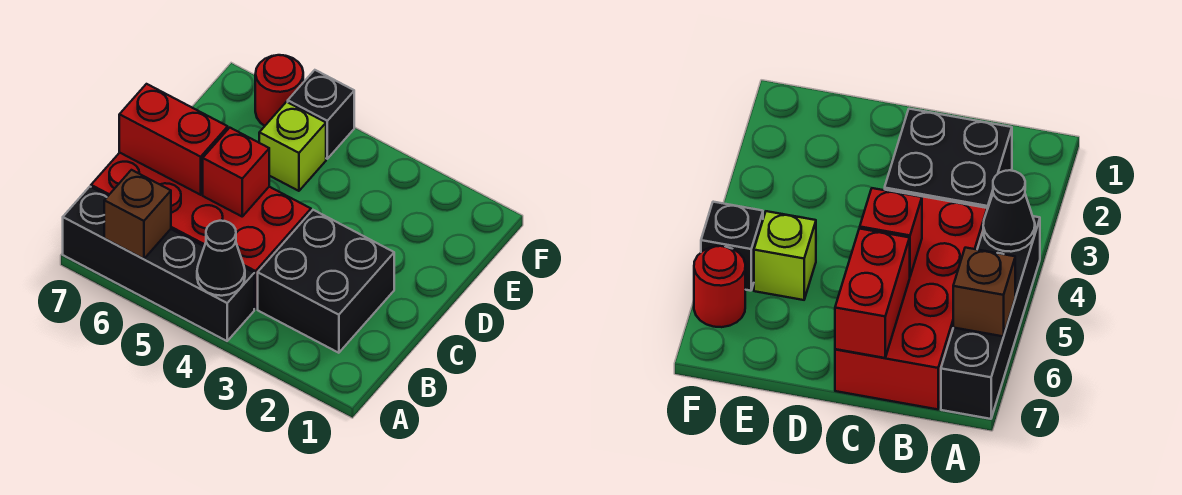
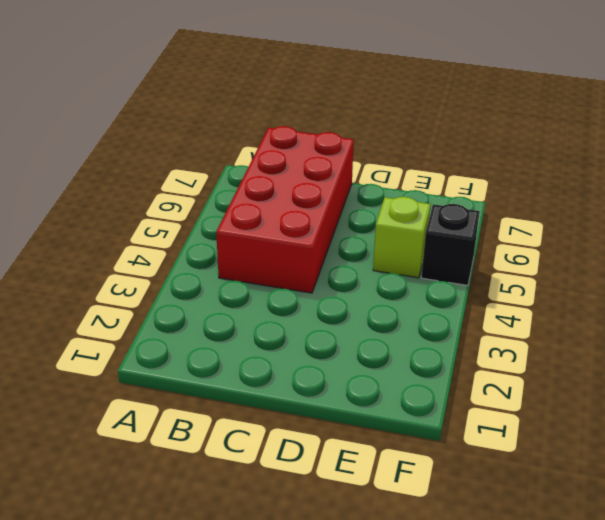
none -> black 1x4 brick [63,187,254,341]
none -> black 2x2 brick [258,210,394,353]

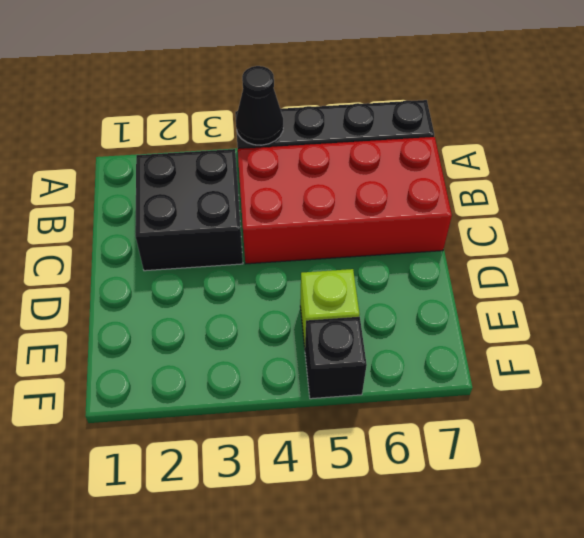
none -> red 1x1 round brick [255,55,303,126]
none -> brown 1x1 brick [104,170,171,259]

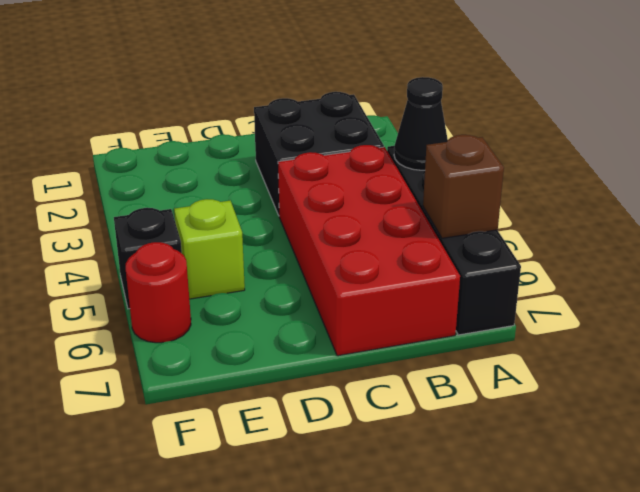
none -> red 1x1 brick [203,128,269,216]
none -> red 1x2 brick [119,84,228,195]

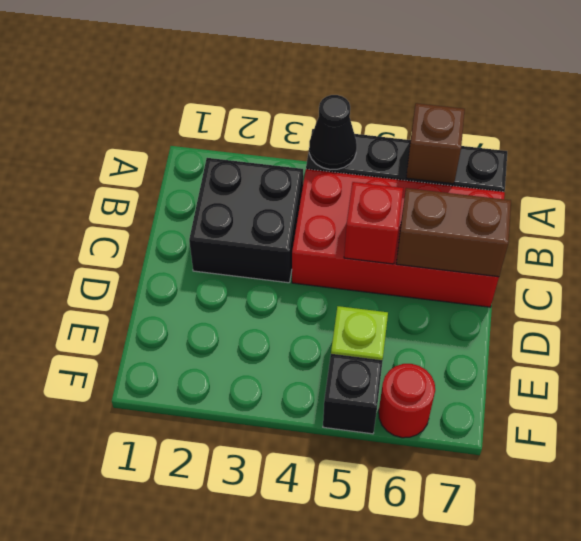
brown 1x2 brick [396,188,511,277] -> red 1x2 brick [119,84,228,195]

